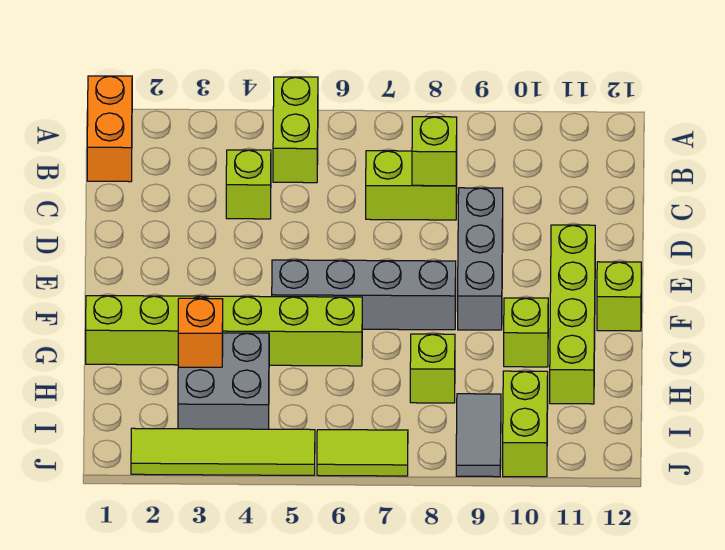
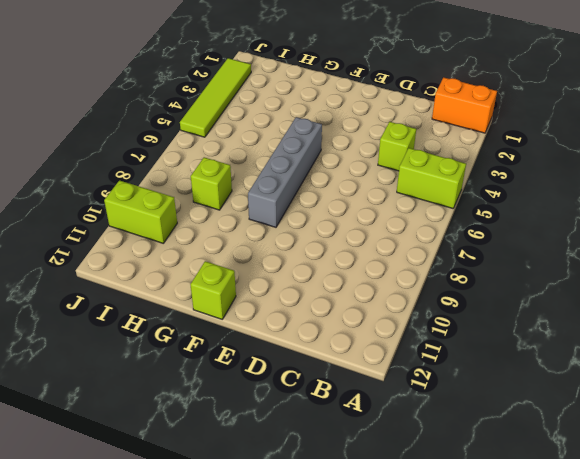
none -> lime 1x2 brick [366,151,457,220]
none -> grey 1x3 brick [458,188,503,330]
none -> lime 1x4 brick [550,225,595,404]

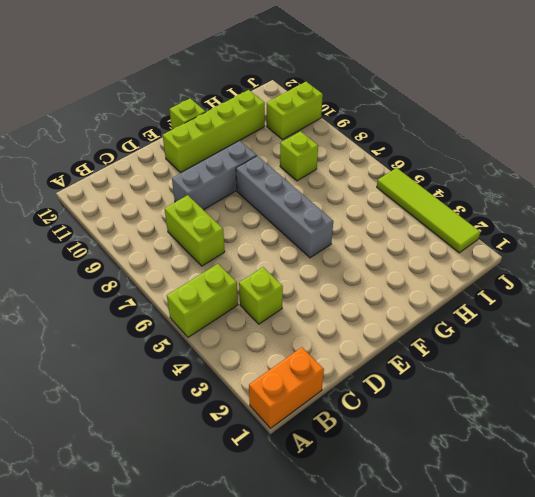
none -> lime 1x6 brick [86,296,362,366]
none -> lime 1x1 brick [504,298,548,367]
none -> grey 2x2 brick [178,333,269,429]

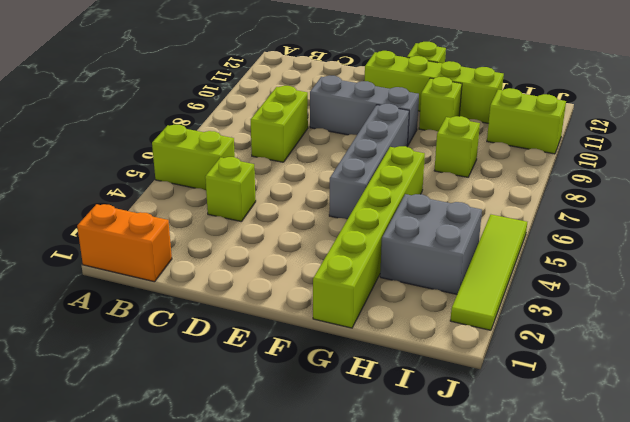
none -> grey 1x2 tile [456,394,501,477]
none -> lime 1x2 tile [317,430,408,476]
none -> lime 1x1 brick [412,117,457,186]

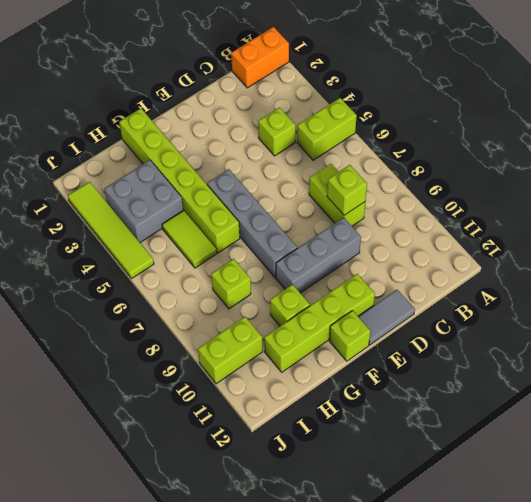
grey 1x2 tile [358,290,415,345] -> grey 1x2 tile moved to [456,394,501,477]
lime 1x2 tile [162,210,217,268] -> lime 1x2 tile moved to [317,430,408,476]
none -> orange 1x1 brick [178,298,223,367]

